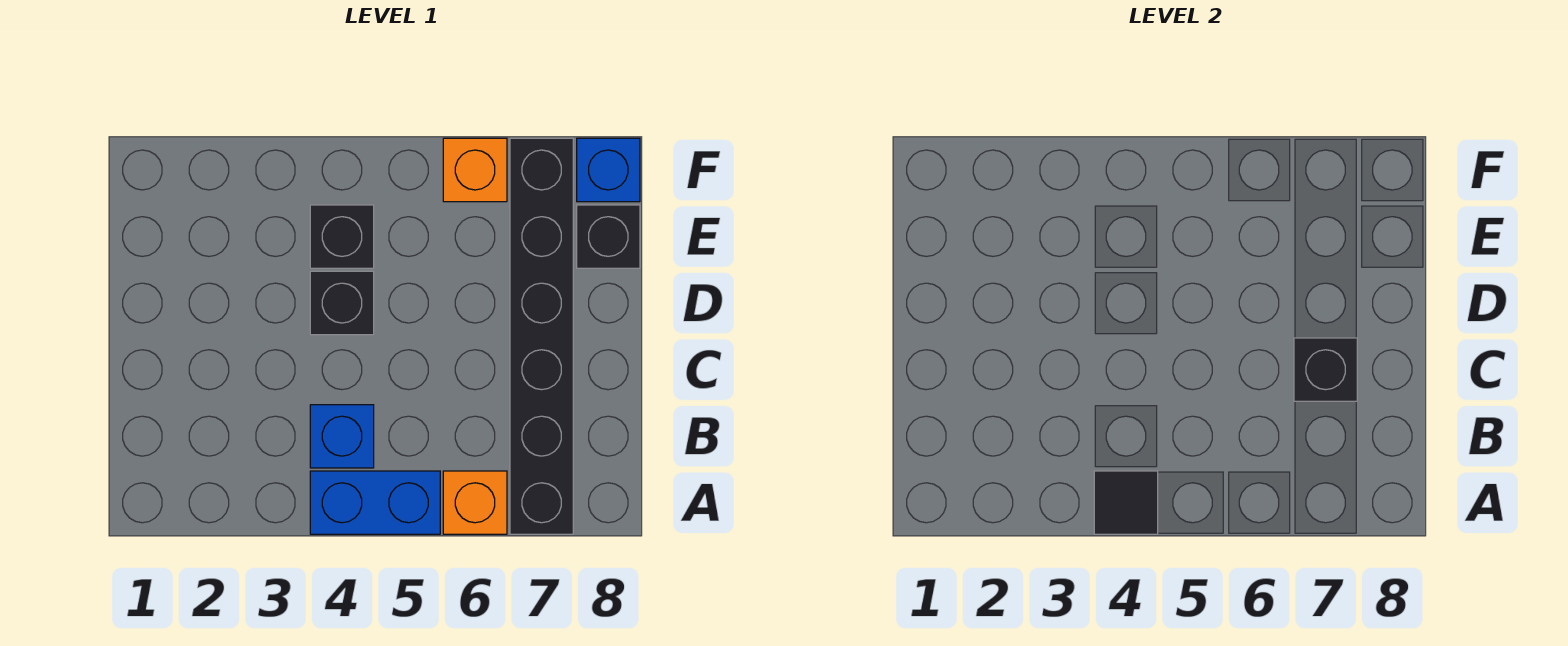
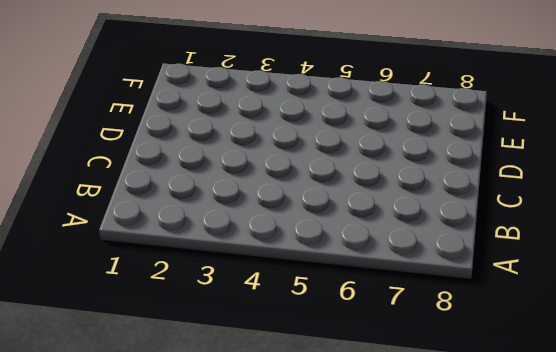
none -> blue 1x2 brick [310,471,440,534]
none -> orange 1x1 brick [443,471,507,534]

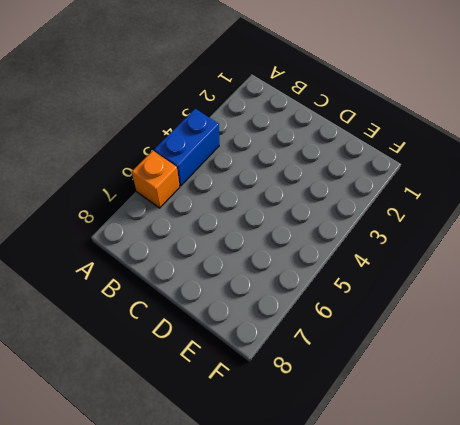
none -> black 1x6 brick [510,138,573,534]
none -> blue 1x1 brick [310,405,374,468]

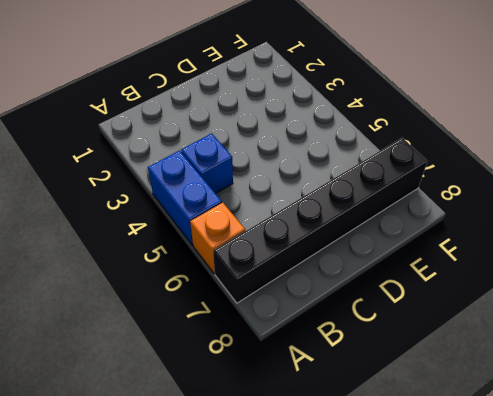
none -> black 1x1 brick [310,271,374,335]
none -> black 1x1 brick [310,205,374,268]

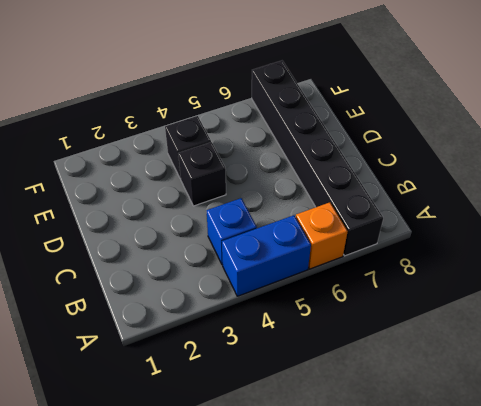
none -> black 1x1 brick [577,205,640,268]
none -> orange 1x1 brick [443,138,507,202]

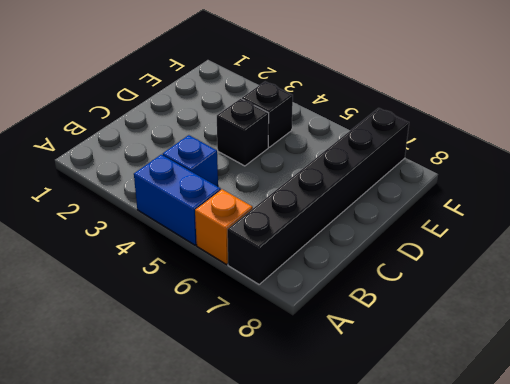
none -> black 1x1 brick [577,205,640,268]
none -> orange 1x1 brick [443,138,507,202]

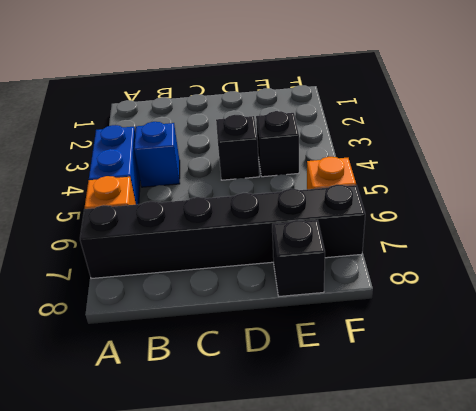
none -> blue 1x1 brick [577,138,640,202]
none -> black 1x1 tile [1094,471,1158,534]

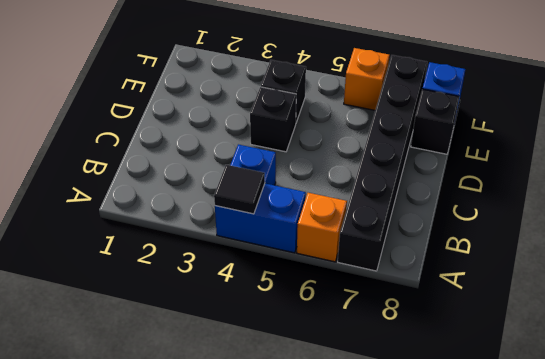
none -> black 1x1 brick [1294,338,1357,401]

